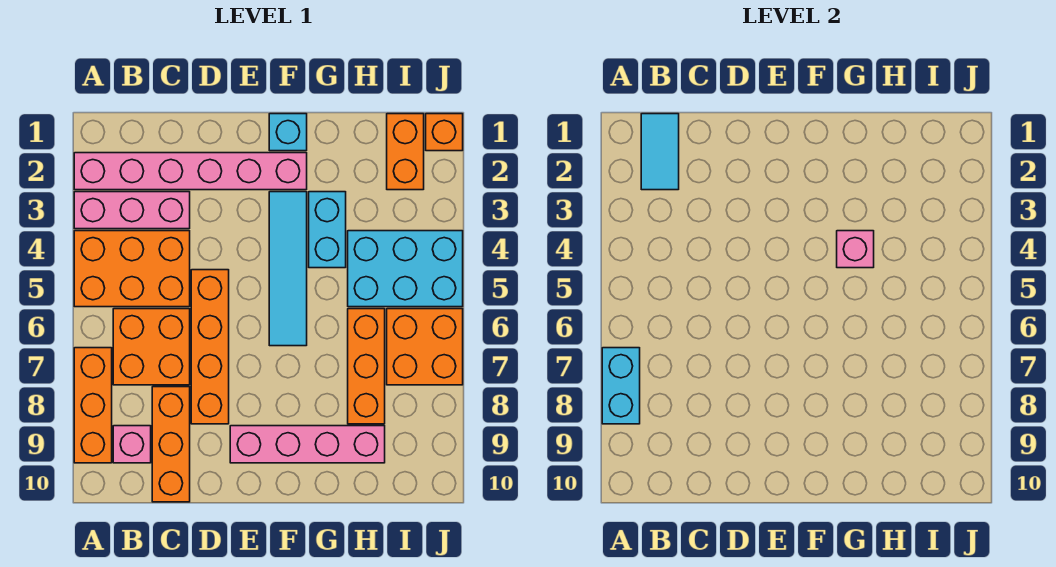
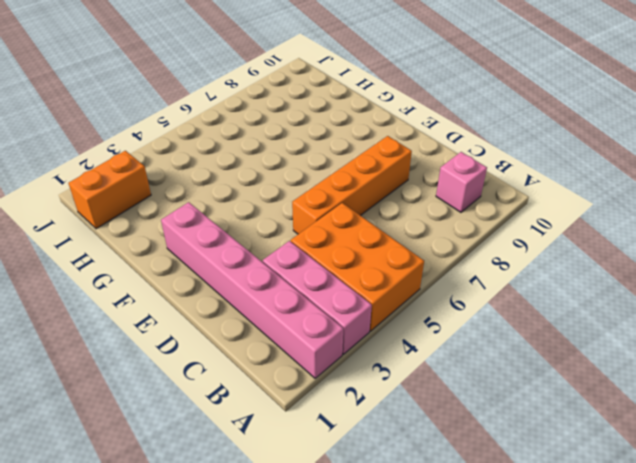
none -> orange 1x3 brick [74,348,112,463]
none -> orange 2x2 brick [113,309,190,385]
none -> orange 1x3 brick [152,387,190,502]

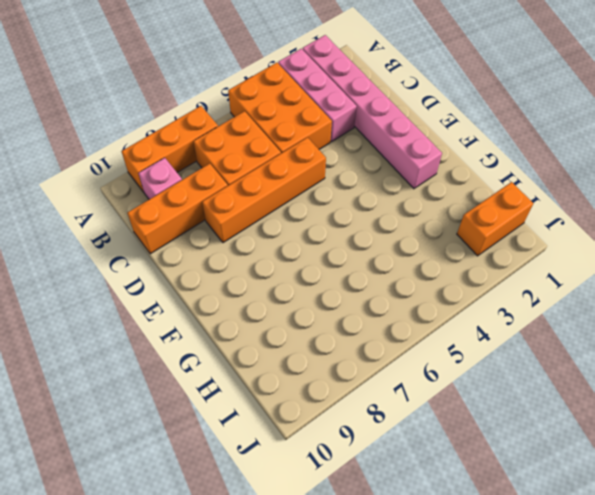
none -> pink 1x4 brick [230,426,385,463]
none -> cyan 1x1 brick [269,114,307,151]
none -> cyan 1x4 tile [269,192,307,346]

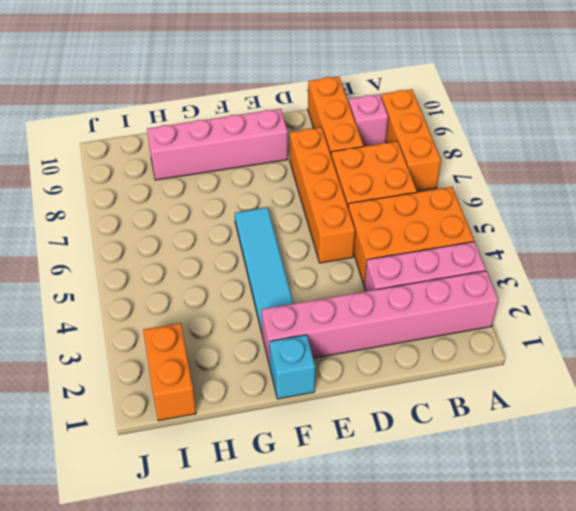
none -> cyan 1x2 brick [309,192,346,268]
none -> cyan 2x3 brick [348,231,463,307]
none -> orange 1x3 brick [348,309,385,424]

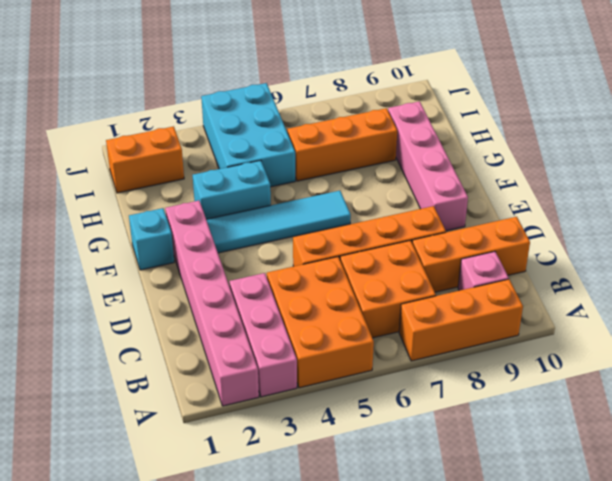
none -> orange 2x2 brick [387,309,463,385]
none -> orange 1x1 brick [426,114,463,151]
none -> cyan 1x2 brick [602,348,640,424]

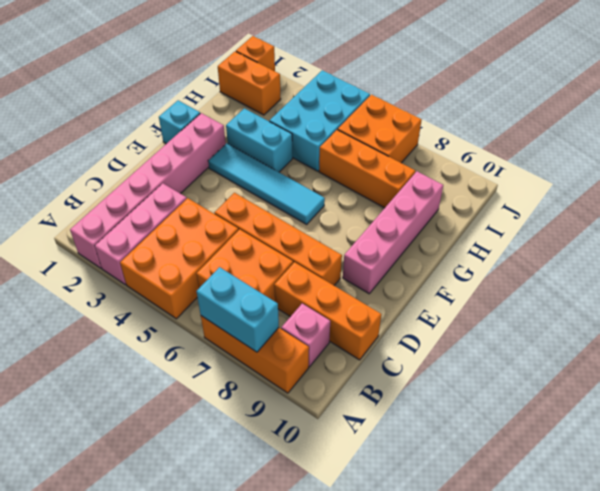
none -> cyan 1x2 tile [641,114,679,190]
none -> pink 1x1 brick [837,231,874,268]

